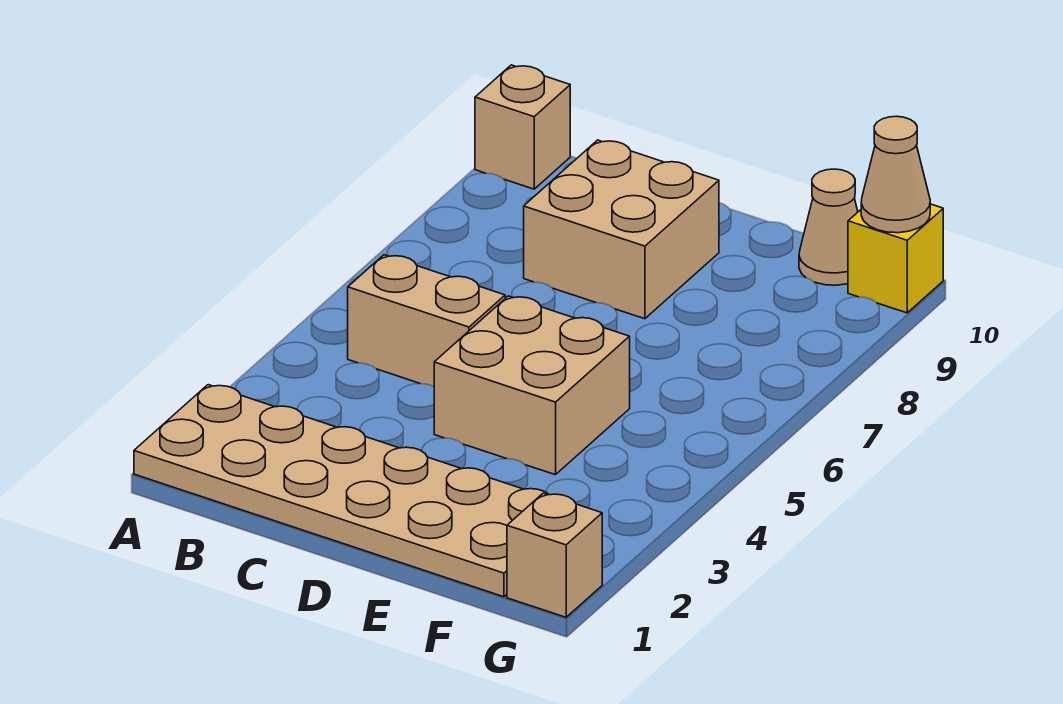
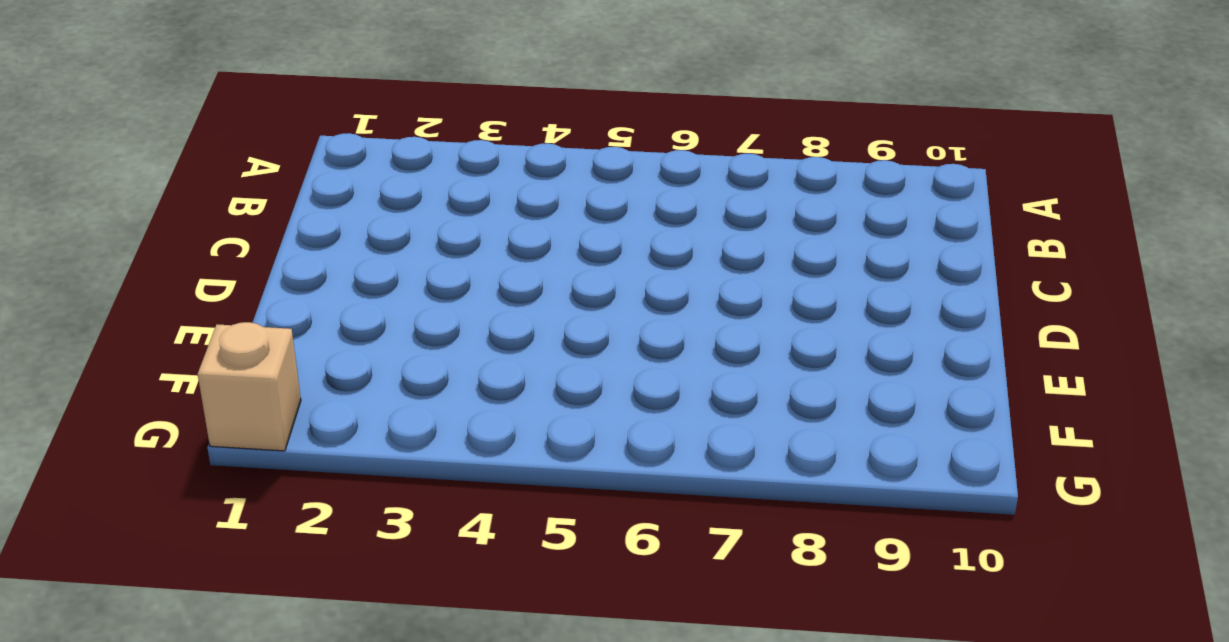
none -> tan 2x6 plate [134,385,549,597]
none -> tan 1x1 brick [475,65,570,189]

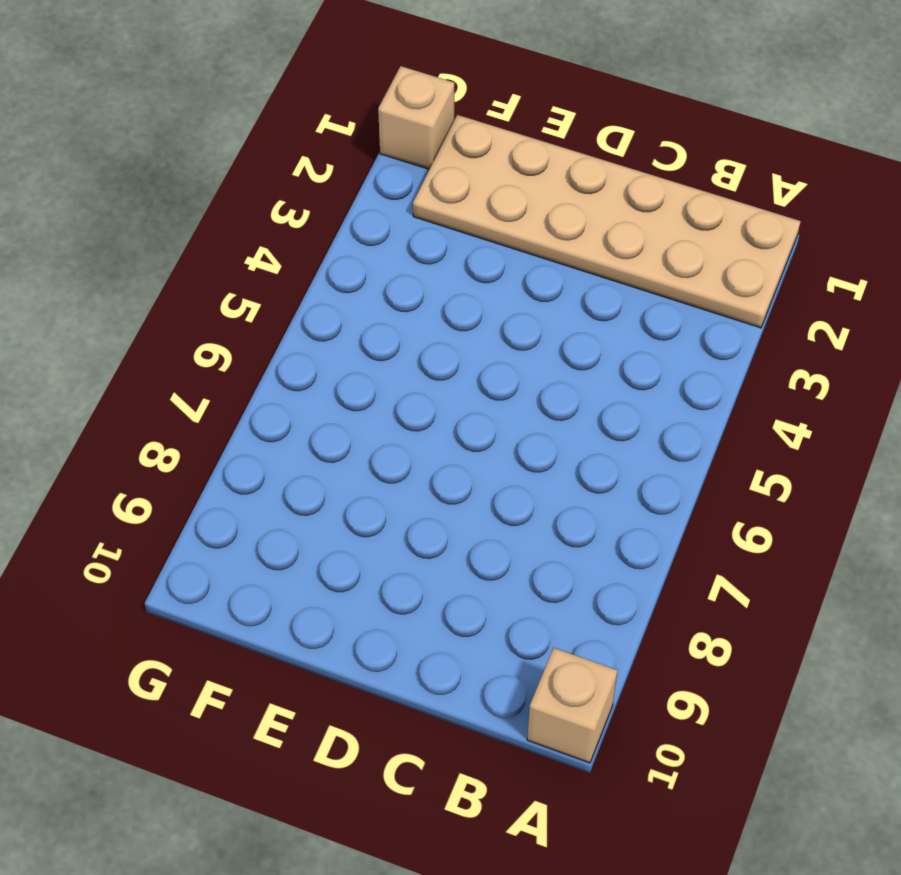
none -> tan 1x2 brick [348,255,505,386]
none -> tan 2x2 brick [524,140,719,319]

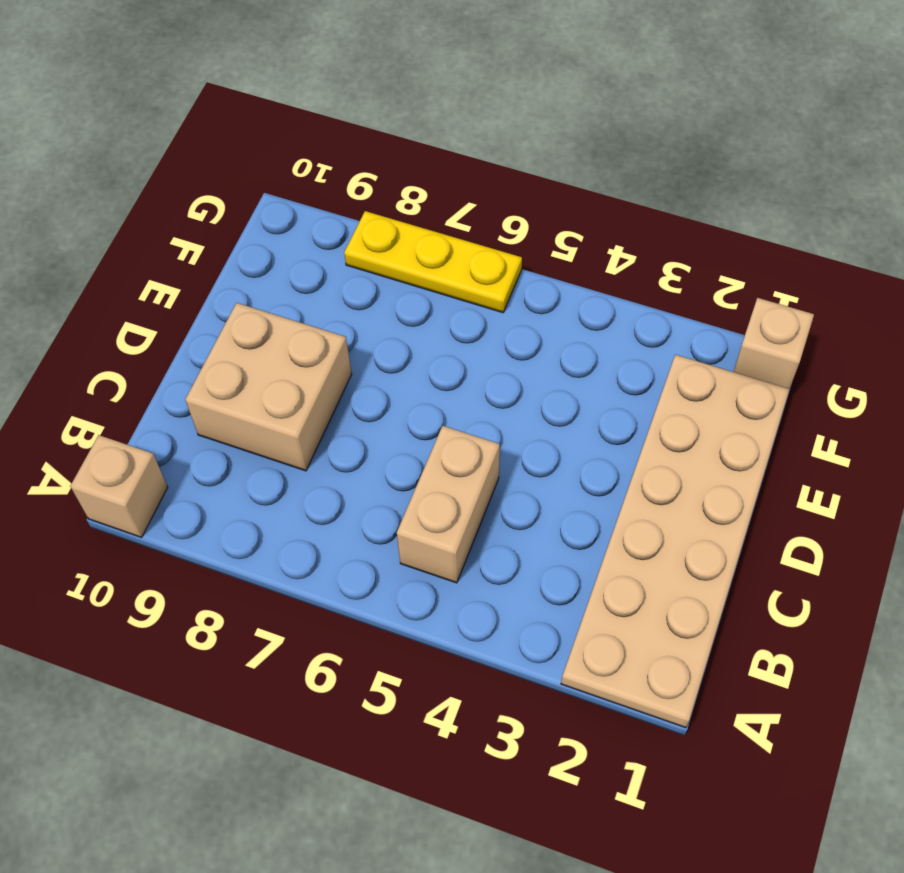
yellow 1x3 plate [344,211,522,313] -> none
none -> tan 2x2 brick [434,296,630,475]
none -> tan 1x1 cone [799,169,858,285]

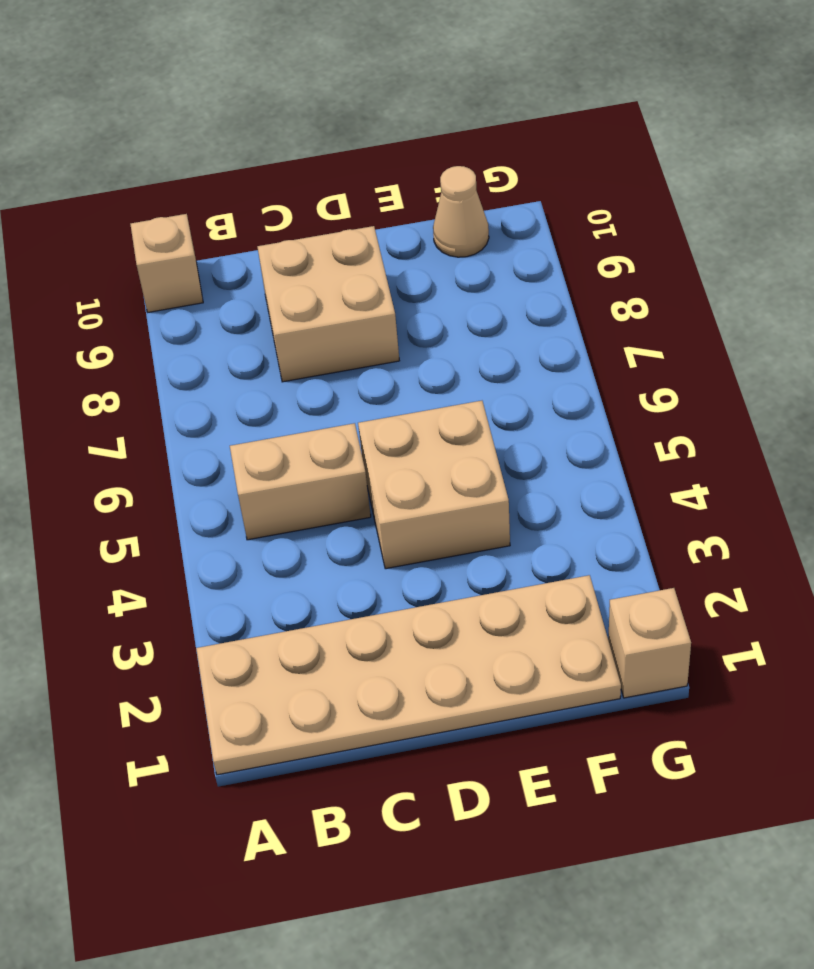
none -> yellow 1x1 brick [848,204,943,313]
none -> tan 1x1 cone [861,116,930,233]

